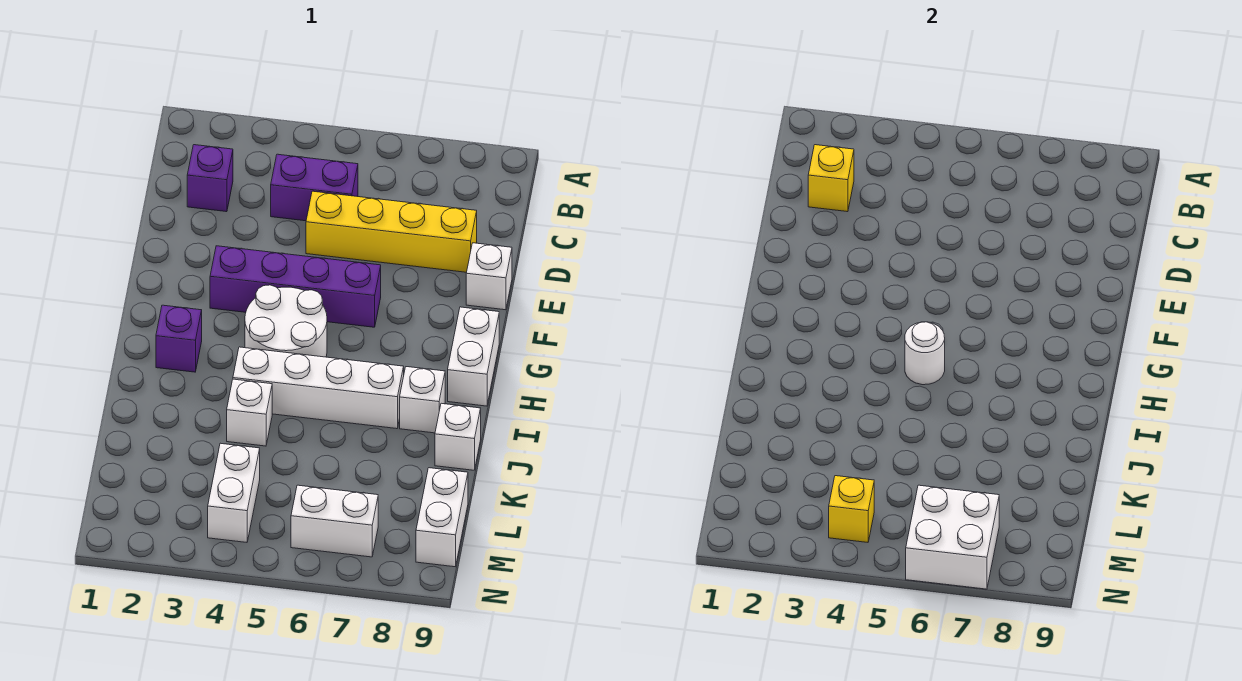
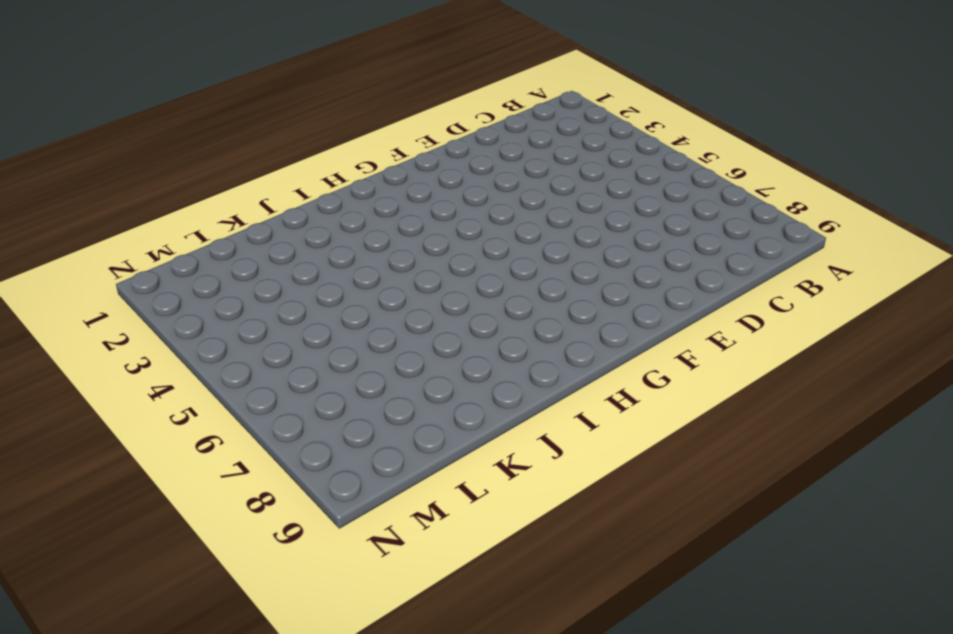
none -> purple 1x1 brick [187,145,233,212]
none -> purple 1x2 brick [271,154,358,221]
none -> yellow 1x4 brick [306,191,477,272]

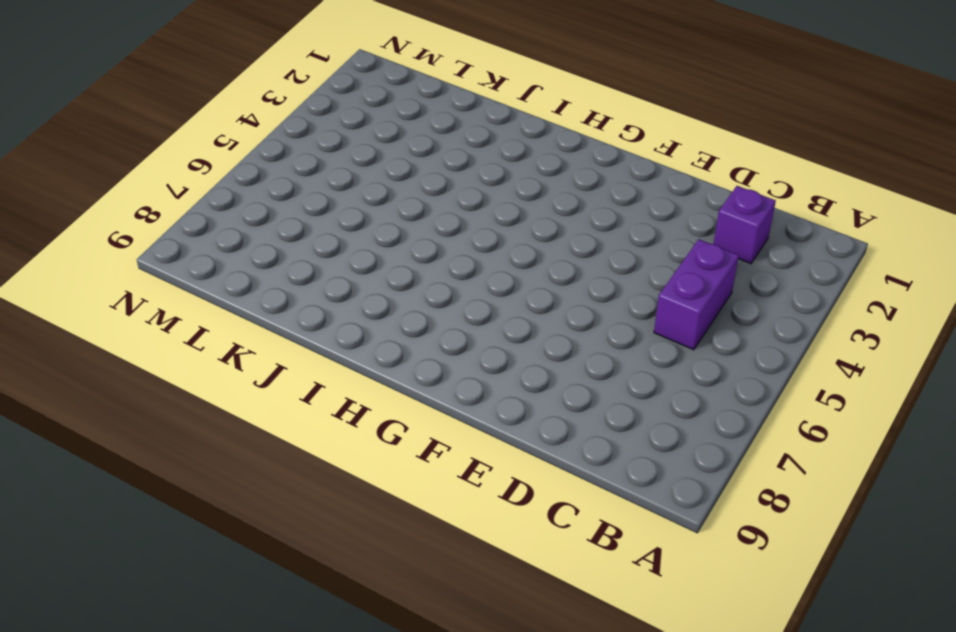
none -> yellow 1x4 brick [306,191,477,272]
none -> white 1x1 brick [466,243,512,310]
none -> purple 1x4 brick [210,246,381,327]

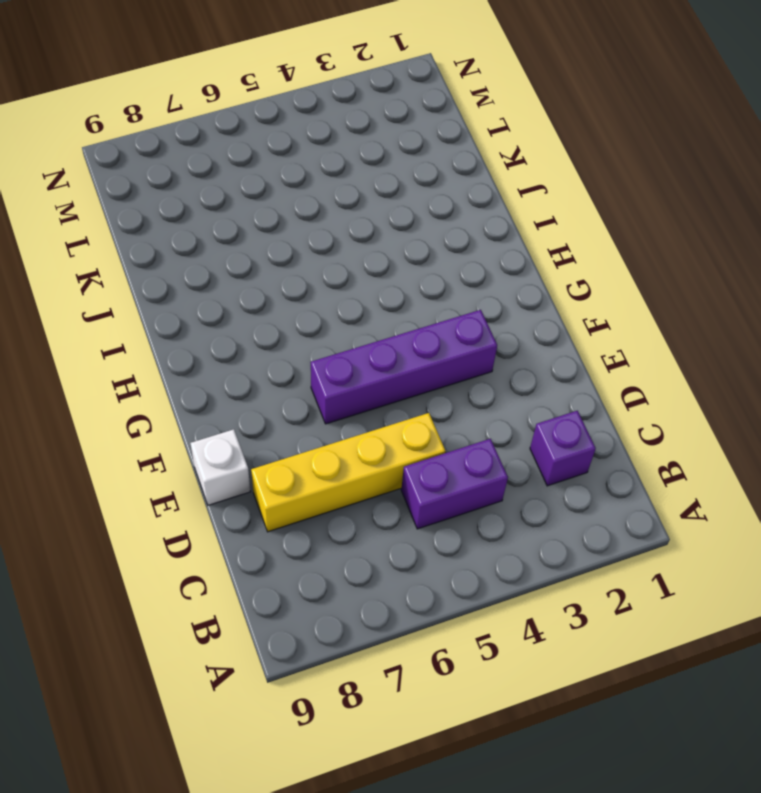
none -> white 2x2 round brick [245,285,327,357]
none -> white 1x2 brick [448,307,499,406]
none -> purple 1x1 brick [156,305,202,372]

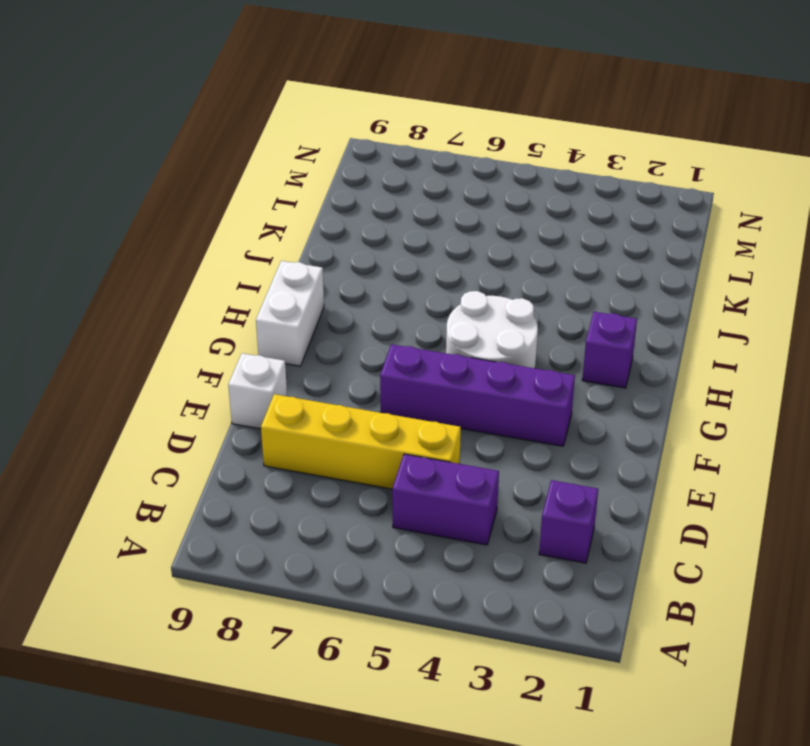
none -> white 1x4 brick [233,347,404,429]
none -> white 1x1 brick [400,367,445,433]
none -> white 1x1 brick [227,379,272,446]

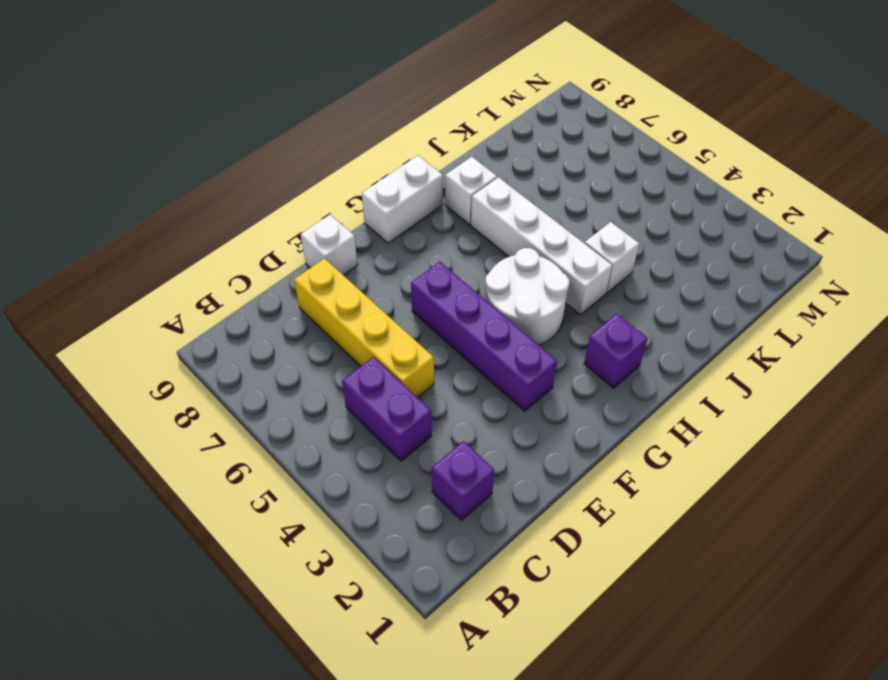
none -> white 1x1 brick [435,403,481,470]
none -> white 1x2 brick [208,443,260,542]
none -> white 1x2 brick [416,468,468,567]

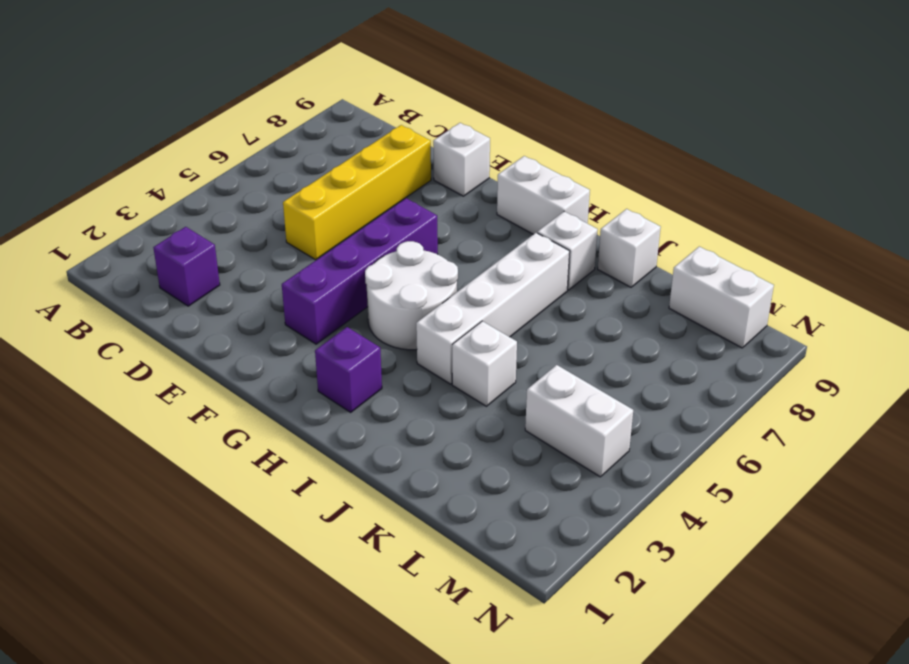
none -> purple 1x2 brick [271,154,358,221]
none -> white 1x2 brick [291,485,378,557]
none -> yellow 1x1 brick [808,145,854,212]

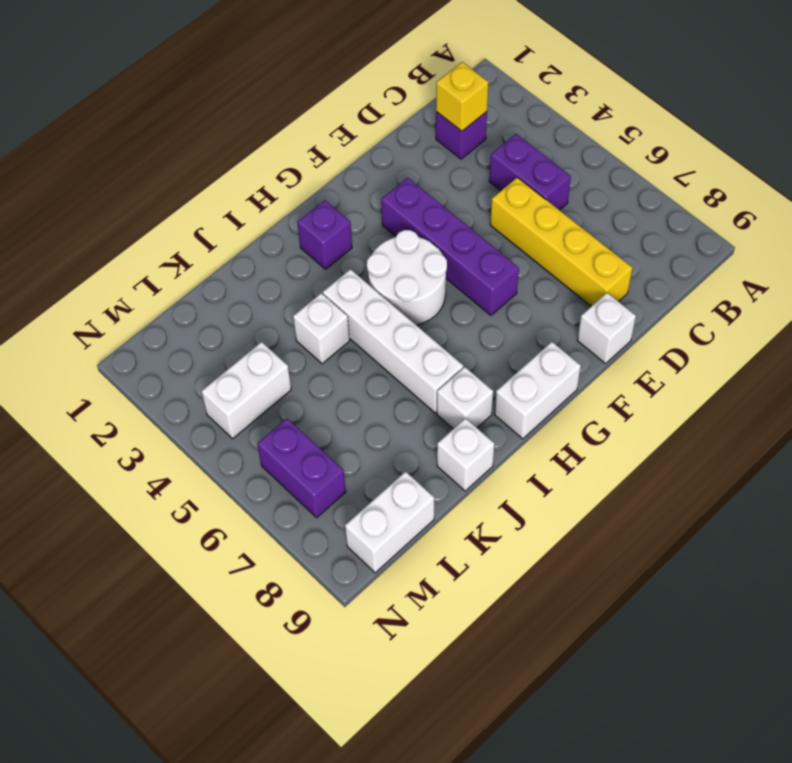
purple 1x2 brick [257,418,346,518] -> white 1x2 brick [291,485,378,557]
none -> white 1x1 round brick [905,322,945,385]
none -> yellow 1x1 brick [829,476,874,542]
none -> white 2x2 brick [906,485,999,589]

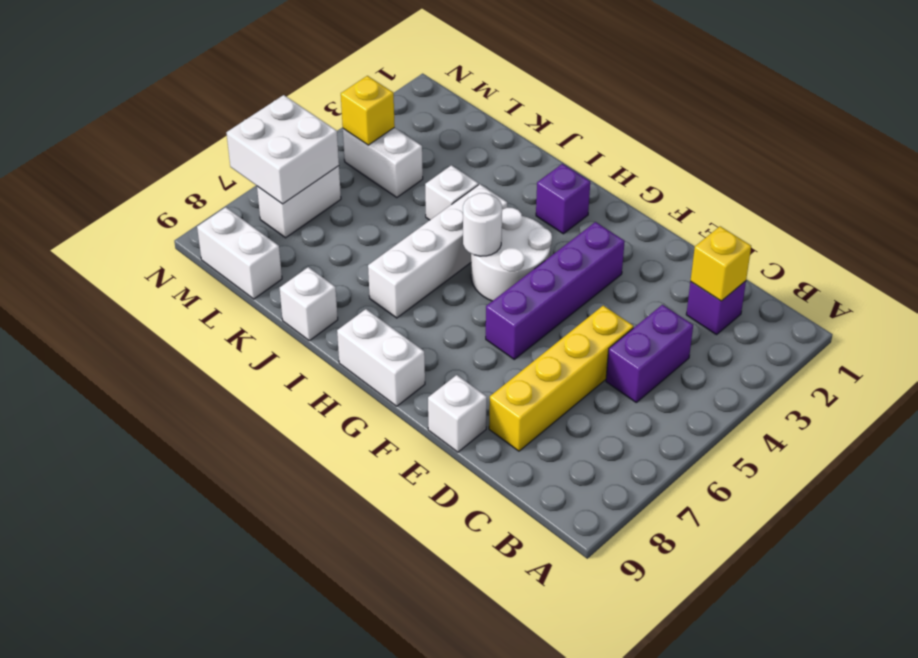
none -> white 1x1 brick [400,367,445,433]

